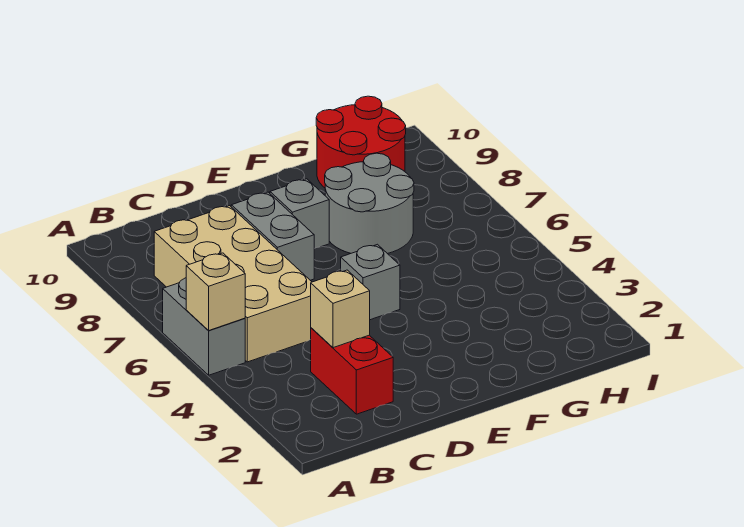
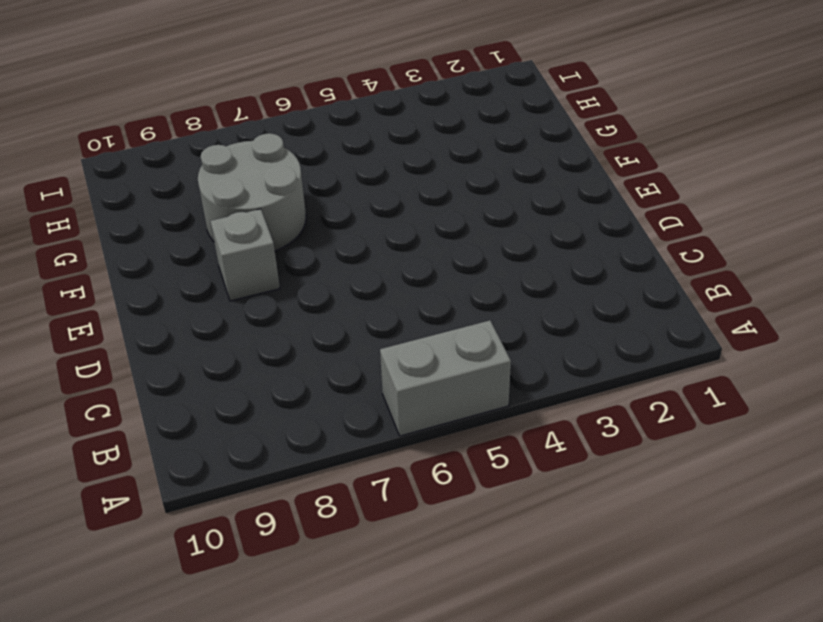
none -> tan 2x4 brick [154,206,311,362]
none -> red 1x2 brick [311,328,393,414]

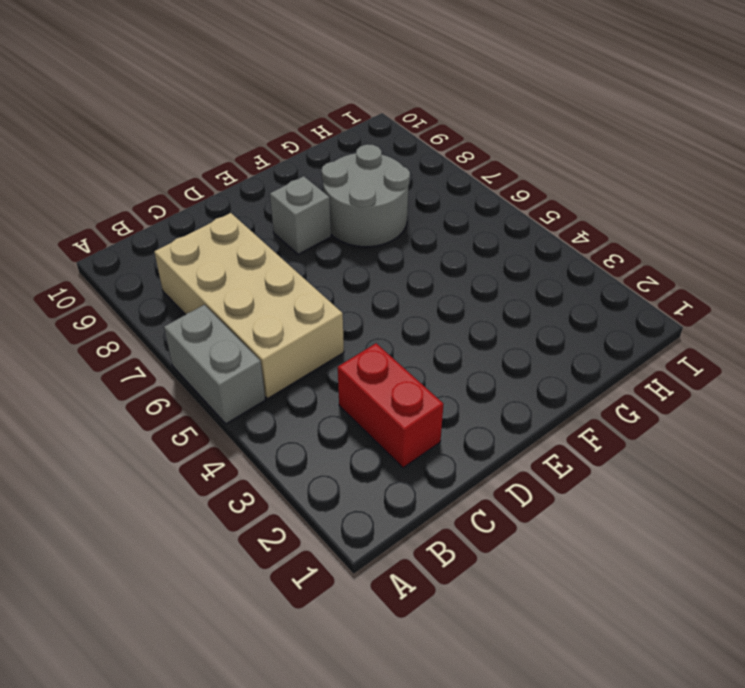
none -> grey 1x2 brick [231,192,314,280]
none -> grey 1x1 brick [341,244,400,320]

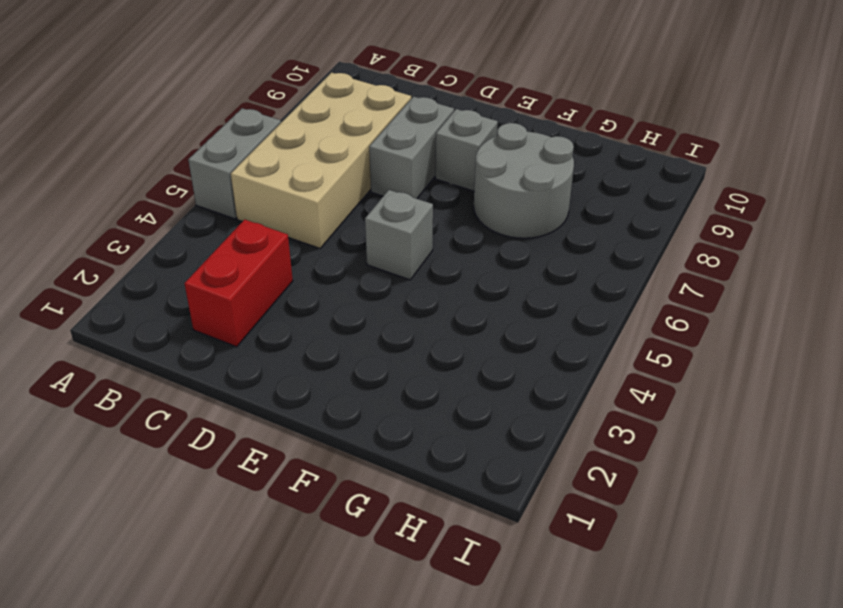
none -> red 2x2 round brick [316,96,406,188]
none -> tan 1x1 brick [186,253,245,331]

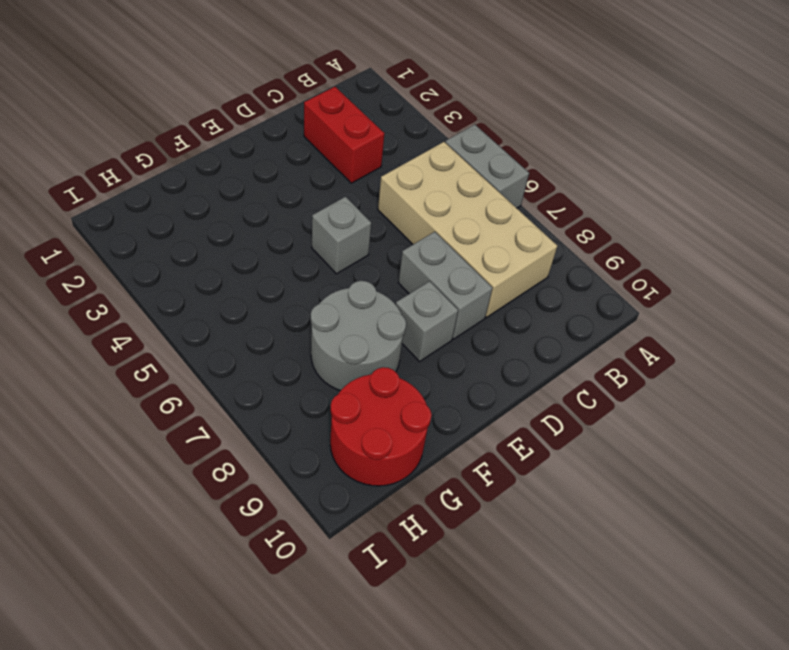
none -> tan 1x1 brick [186,253,245,331]
none -> tan 1x1 brick [311,270,370,348]

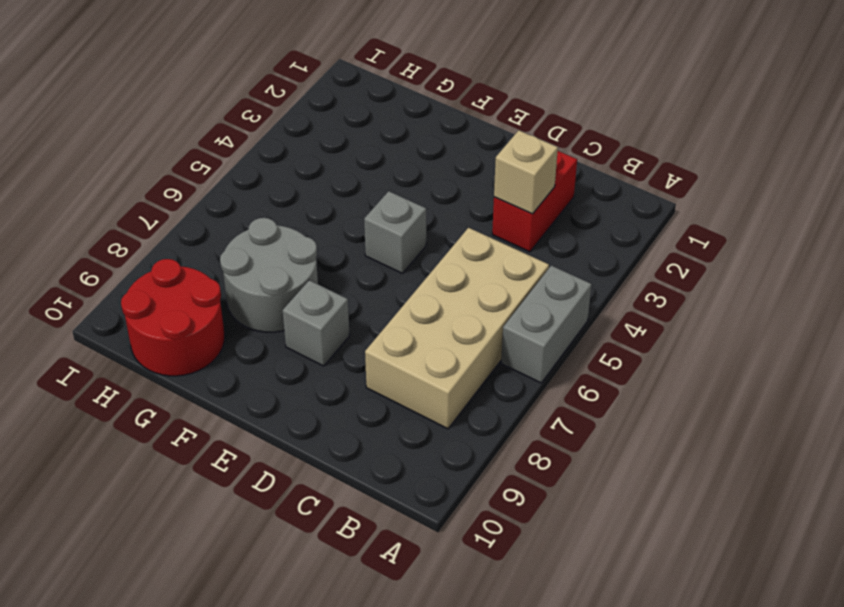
none -> grey 1x2 brick [231,192,314,280]
none -> tan 1x1 brick [186,253,245,331]

